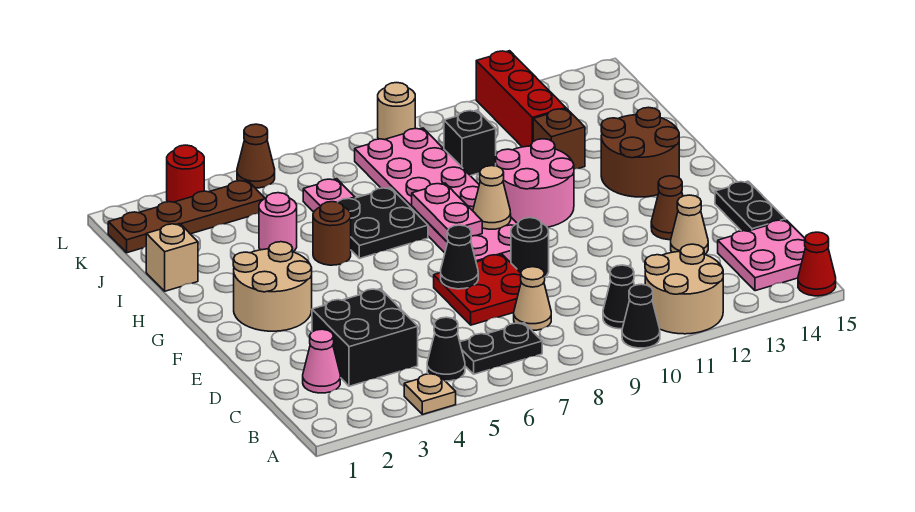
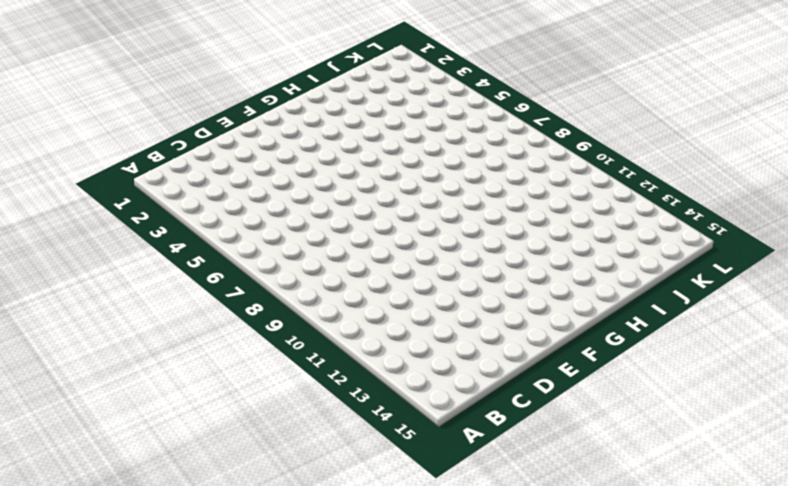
none -> tan 1x1 plate [404,373,456,414]
none -> black 1x1 cone [622,284,660,348]
none -> tan 2x2 round brick [645,244,723,334]
none -> red 1x1 cone [798,232,836,296]

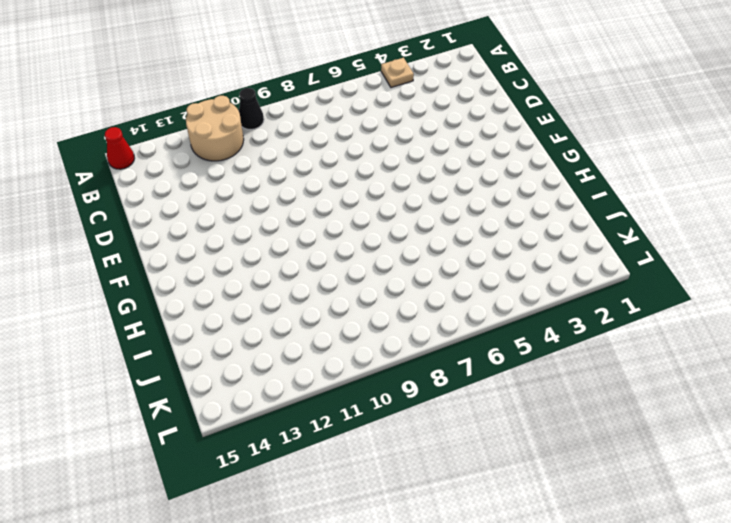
none -> black 1x1 cone [427,317,465,381]
none -> black 1x2 plate [460,323,542,374]
none -> black 1x1 cone [603,265,634,329]
none -> pink 2x2 plate [718,220,805,291]

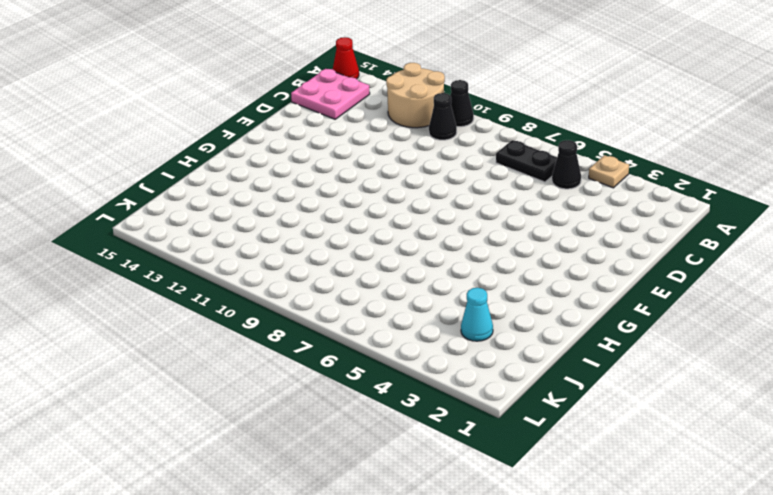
cyan 1x1 cone [461,288,493,341] -> none
none -> pink 1x1 cone [303,329,340,393]
none -> black 2x2 brick [312,289,418,386]
none -> tan 1x1 cone [514,267,551,330]
none -> red 2x2 plate [434,255,521,325]

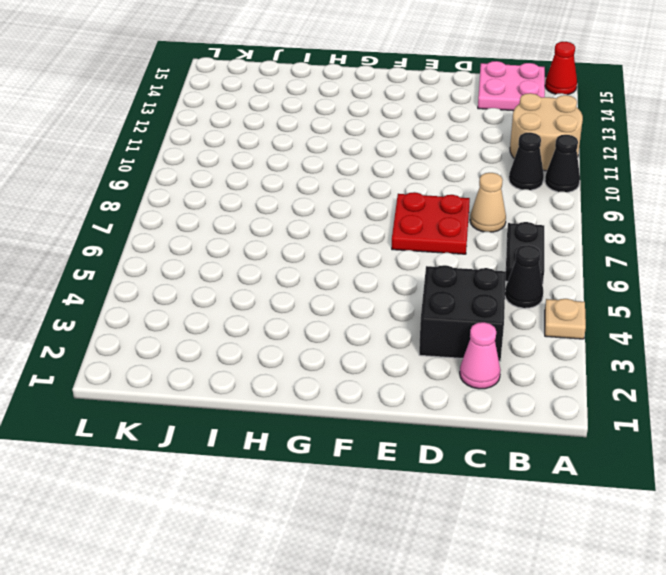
none -> tan 1x1 cone [671,195,708,255]
none -> black 1x2 plate [715,181,786,231]
none -> black 1x1 round brick [511,218,549,277]
none -> brown 1x1 cone [651,176,683,240]

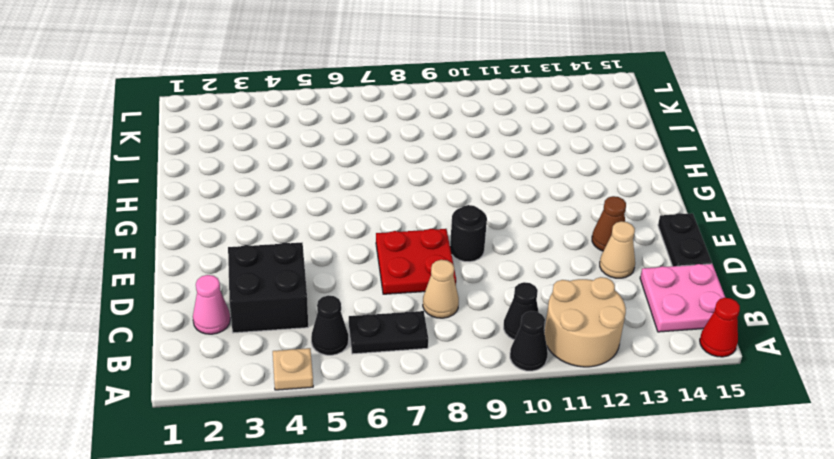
none -> tan 2x2 round brick [233,242,312,331]
none -> pink 2x6 plate [355,128,517,263]
none -> pink 2x2 round brick [496,139,574,227]
none -> brown 2x2 round brick [601,107,679,197]

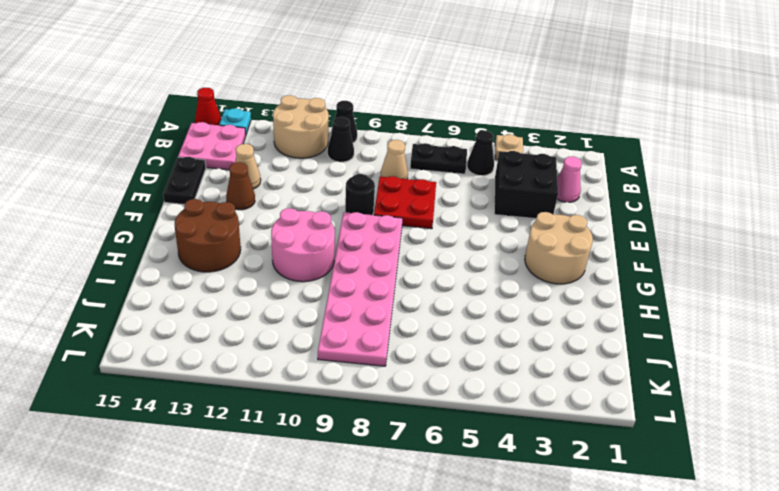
cyan 1x1 plate [219,108,251,134] -> none
none -> brown 1x1 round brick [313,202,351,265]
none -> black 2x2 plate [338,188,428,258]
none -> tan 1x1 brick [146,224,198,291]
none -> pink 1x1 round brick [259,193,297,252]

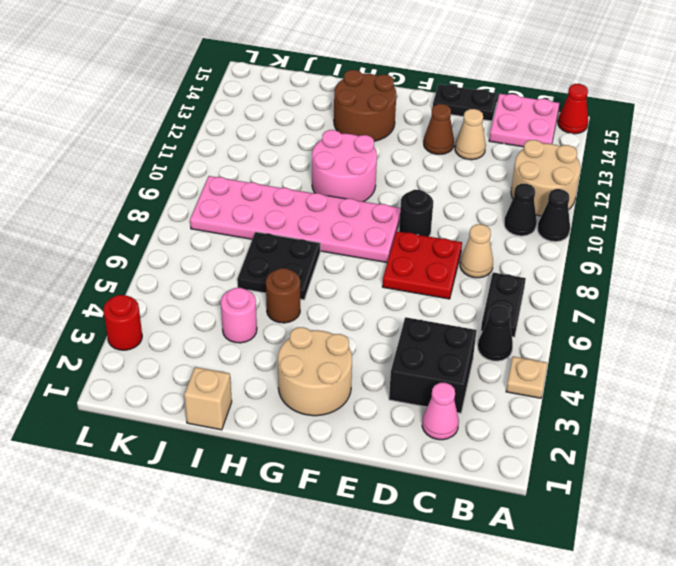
none -> brown 1x1 brick [533,109,585,169]
none -> pink 1x1 plate [303,179,355,212]
none -> black 1x1 brick [444,110,496,176]
none -> red 1x3 brick [476,51,566,147]

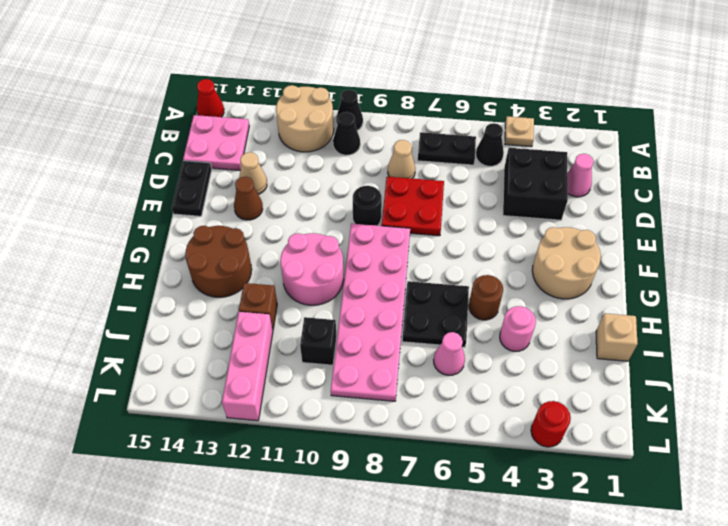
pink 1x1 cone [434,332,465,375] -> pink 1x1 plate [303,179,355,212]
pink 1x3 brick [222,312,273,421] -> red 1x3 brick [476,51,566,147]
none -> brown 1x4 plate [108,180,265,253]
none -> brown 1x1 cone [237,124,275,188]
none -> tan 1x1 round brick [378,83,415,140]
none -> black 1x1 cone [440,225,478,289]

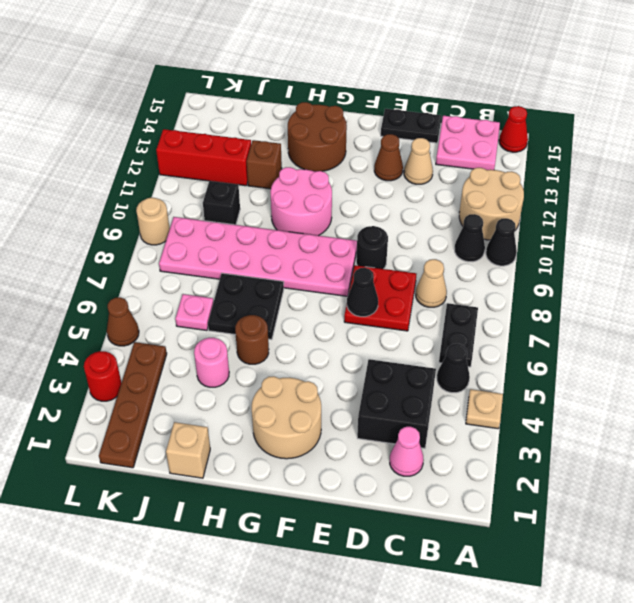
none -> pink 1x2 plate [412,183,482,242]
none -> tan 1x1 cone [473,166,511,229]

